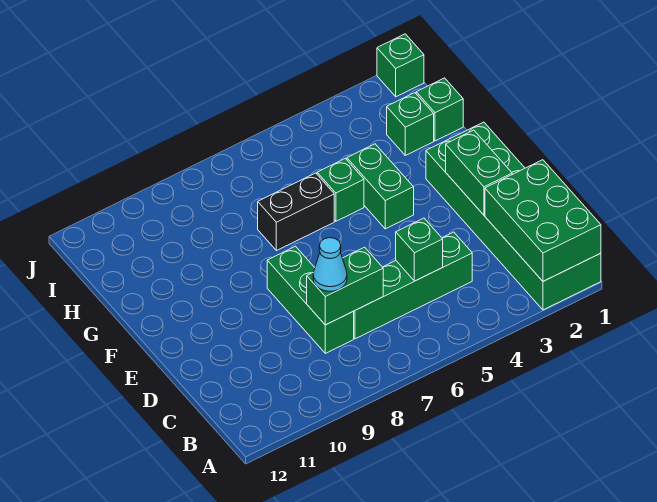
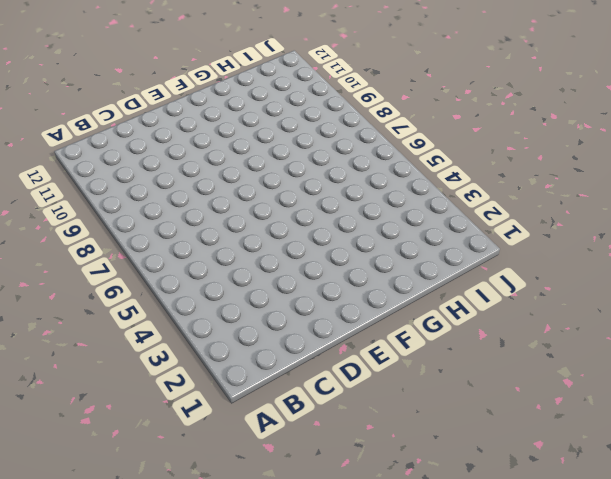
none -> green 2x6 brick [426,122,601,310]
none -> green 1x4 brick [353,232,472,339]
none -> green 1x3 brick [267,246,354,353]

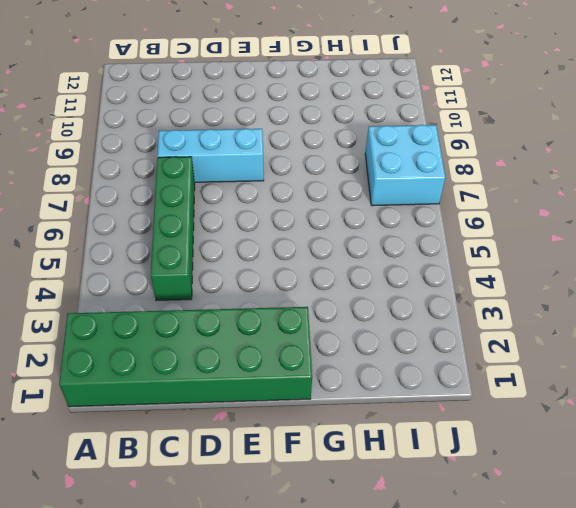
cyan 1x3 brick [157,129,264,182] -> green 1x3 brick [267,246,354,353]
cyan 2x2 brick [365,125,445,206] -> none
none -> green 1x2 brick [347,144,414,229]
none -> green 1x1 brick [317,158,364,221]
none -> black 1x2 brick [258,173,334,251]

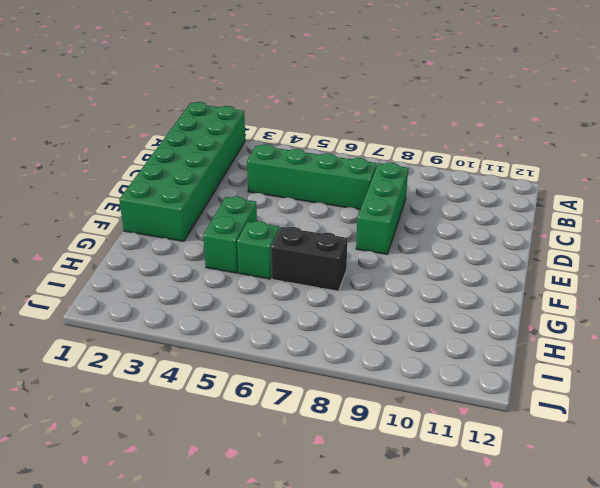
none -> green 1x1 brick [416,78,463,141]
none -> green 1x1 brick [387,93,434,155]
none -> green 1x1 brick [377,34,424,97]

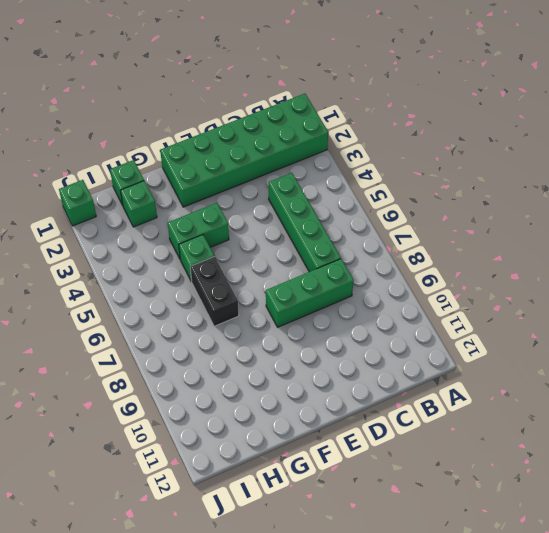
none -> green 2x3 brick [485,160,601,281]
none -> green 1x1 brick [396,218,443,281]
none -> green 1x2 brick [307,247,383,325]

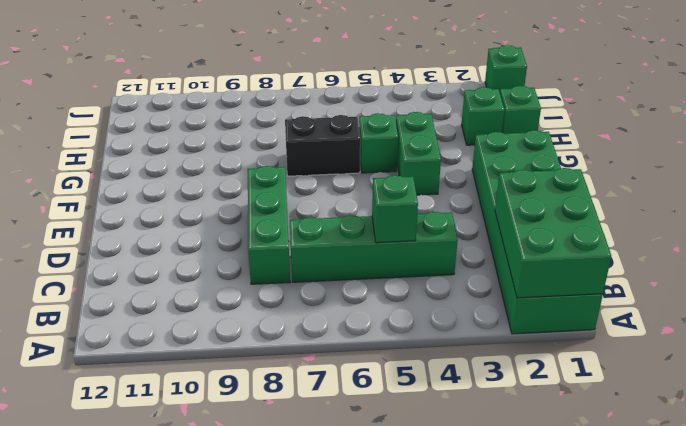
none -> green 1x2 brick [307,247,383,325]
none -> green 1x2 brick [446,130,512,215]
none -> cyan 1x1 cone [313,238,347,291]

